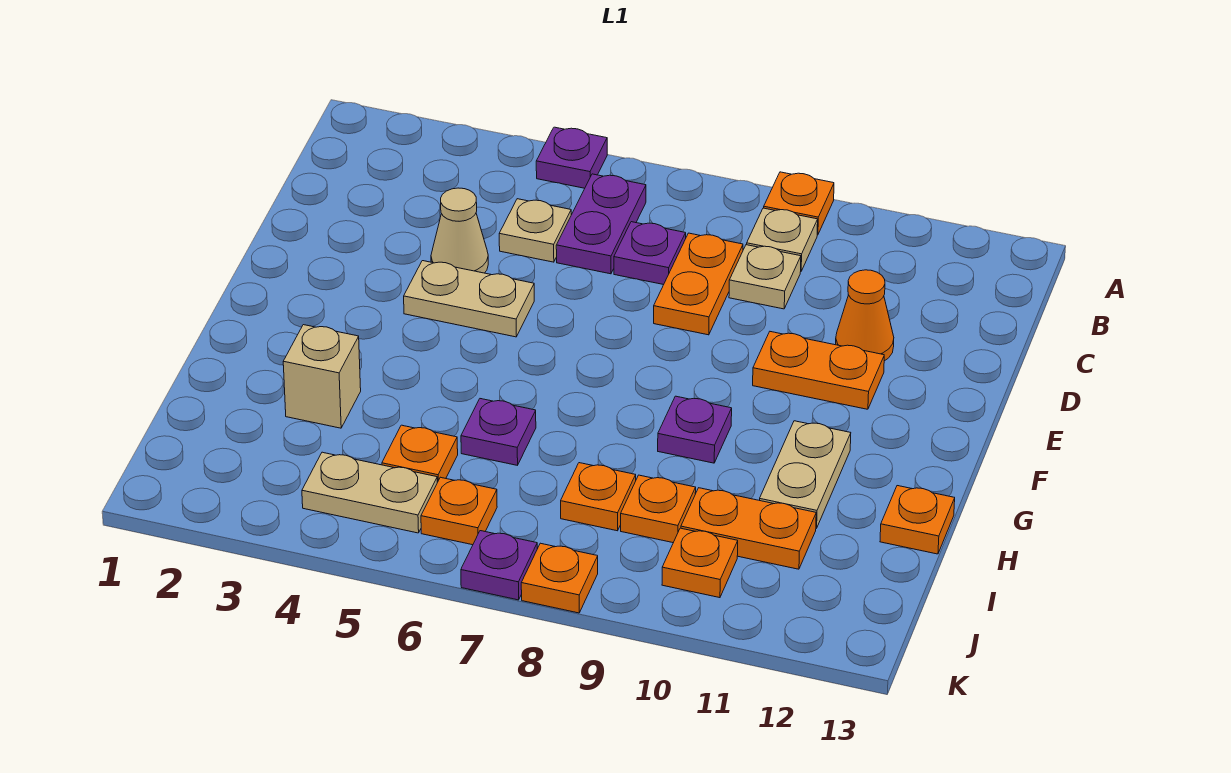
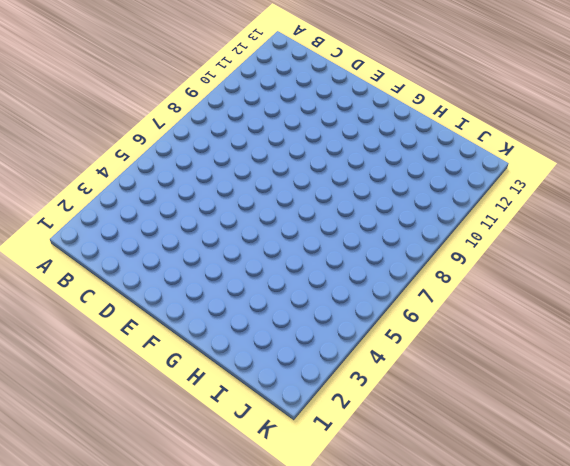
none -> purple 1x1 plate [536,127,607,188]
none -> orange 1x1 plate [764,172,834,235]
none -> purple 1x2 plate [556,174,646,274]

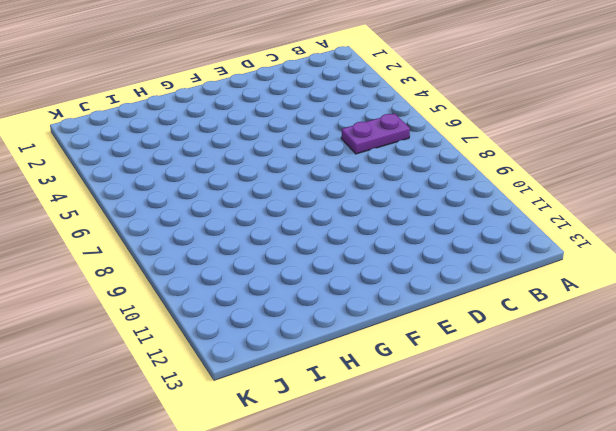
none -> purple 1x1 plate [536,127,607,188]
none -> orange 1x1 plate [764,172,834,235]
none -> tan 1x1 plate [747,208,818,271]

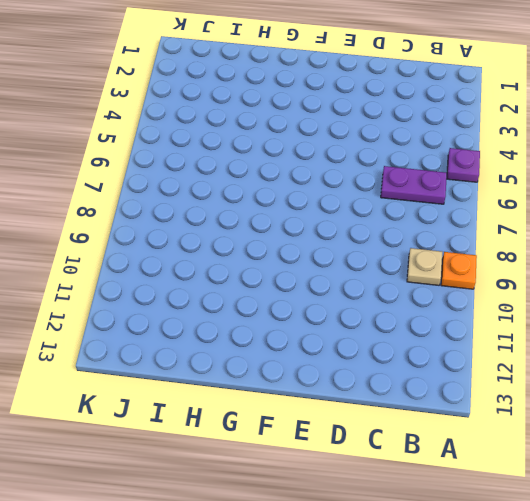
none -> tan 1x1 plate [499,199,571,262]
none -> purple 1x1 plate [614,222,686,285]
none -> orange 1x2 plate [654,233,743,335]

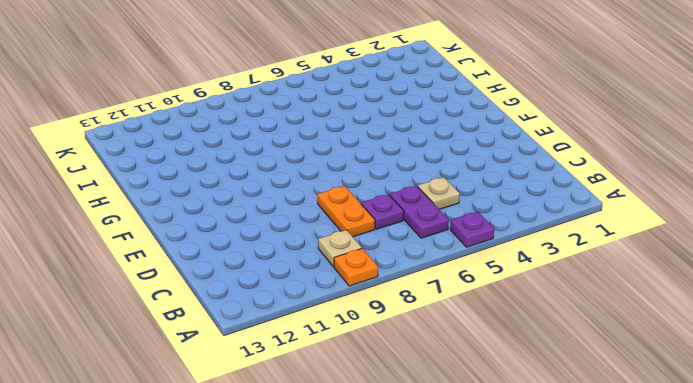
none -> tan 1x1 plate [729,245,801,309]
none -> tan 1x1 cone [431,188,488,273]
none -> orange 1x1 cone [836,270,894,361]

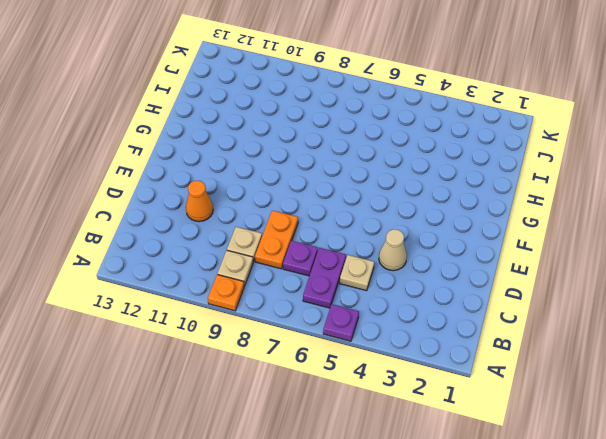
none -> tan 1x2 plate [404,261,534,337]
none -> orange 1x2 plate [753,332,884,409]
none -> purple 1x1 plate [658,396,732,463]

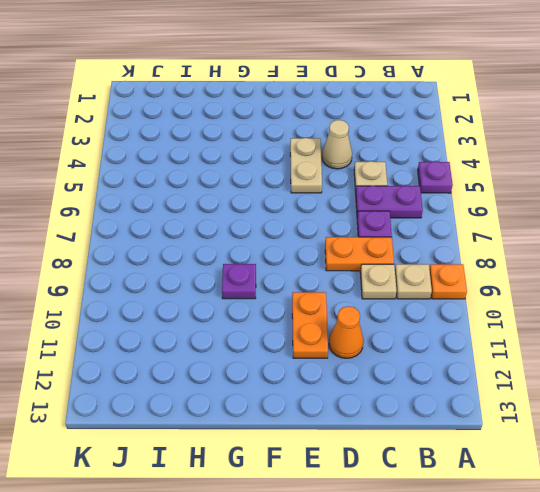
none -> tan 1x2 plate [760,421,851,528]
none -> tan 1x1 brick [283,325,361,428]
none -> purple 1x1 plate [461,399,536,465]

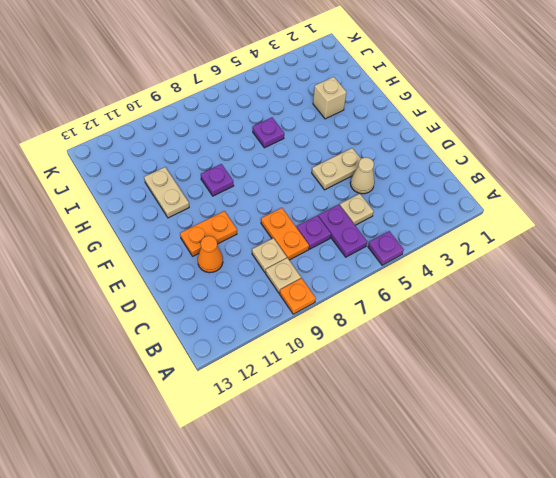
none -> orange 1x1 plate [880,486,955,554]
none -> orange 1x1 plate [382,425,458,482]
none -> orange 1x1 plate [561,463,636,531]

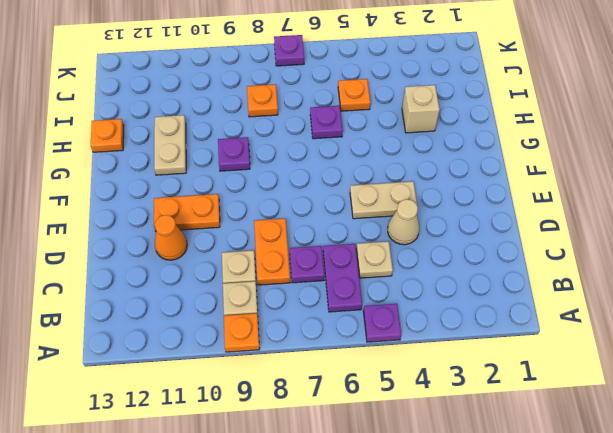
none -> orange 1x1 plate [621,475,696,543]
none -> orange 1x2 plate [681,488,816,569]
none -> tan 1x2 plate [302,452,437,533]

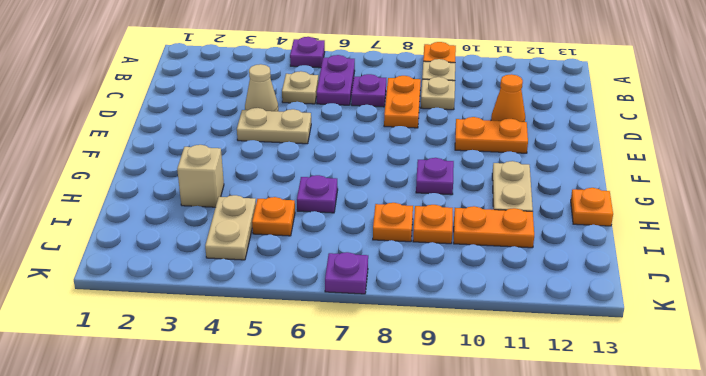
tan 1x2 plate [205,195,256,260] -> tan 1x2 plate turned to [302,452,437,533]
none -> orange 1x1 plate [421,477,497,545]
none -> orange 1x1 plate [662,528,738,598]
none -> orange 1x1 plate [521,543,598,613]

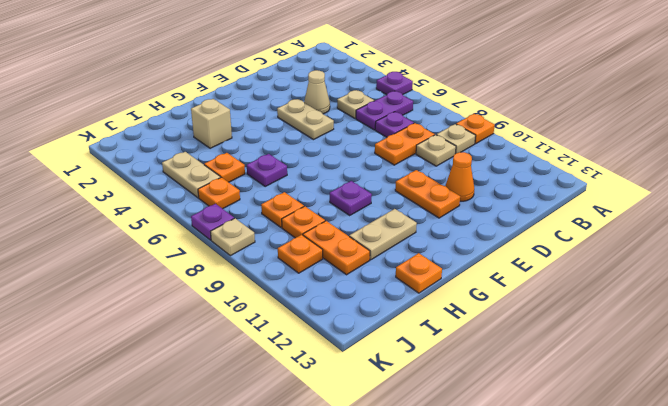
tan 1x1 plate [210,218,255,256] -> orange 1x1 plate [521,543,598,613]

